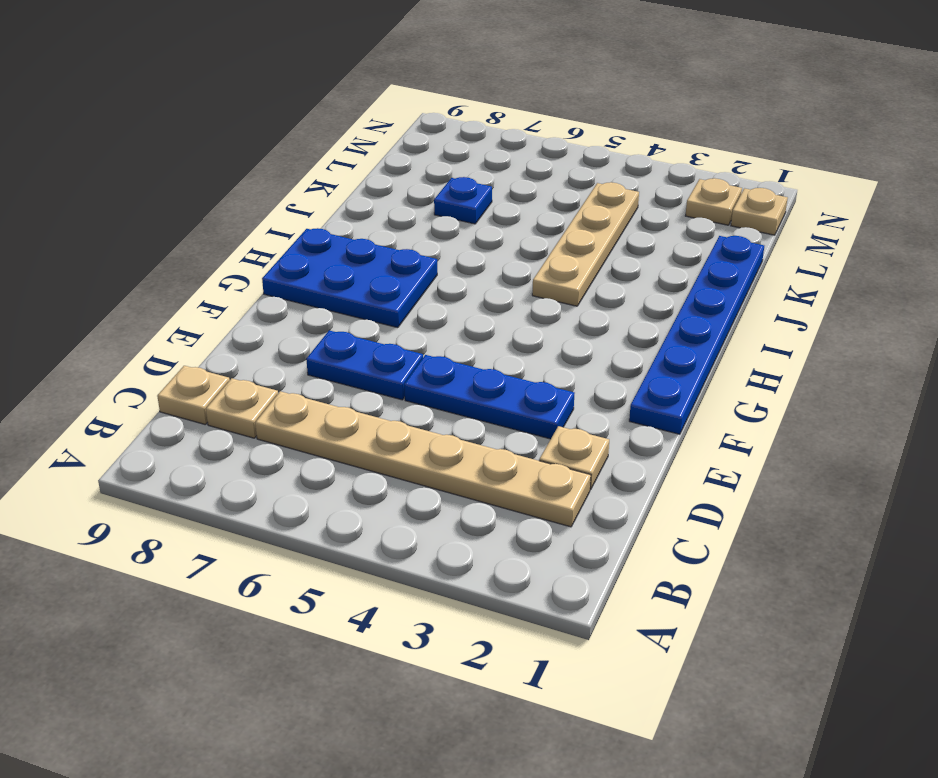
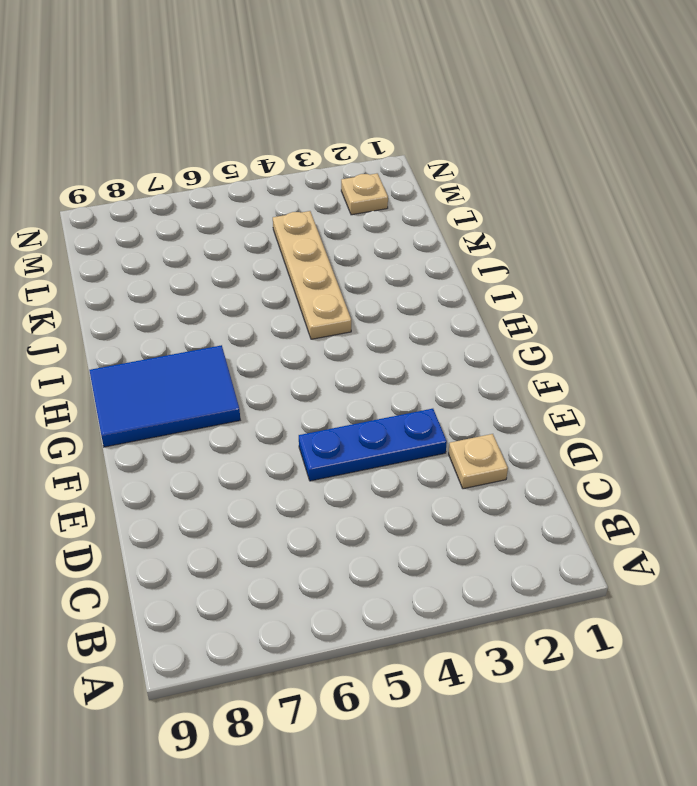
blue 2x3 tile [89,345,240,447] -> blue 2x3 plate [262,228,437,328]
none -> tan 1x6 plate [255,391,591,527]
none -> tan 1x1 plate [206,378,278,438]
none -> tan 1x1 plate [157,366,230,425]

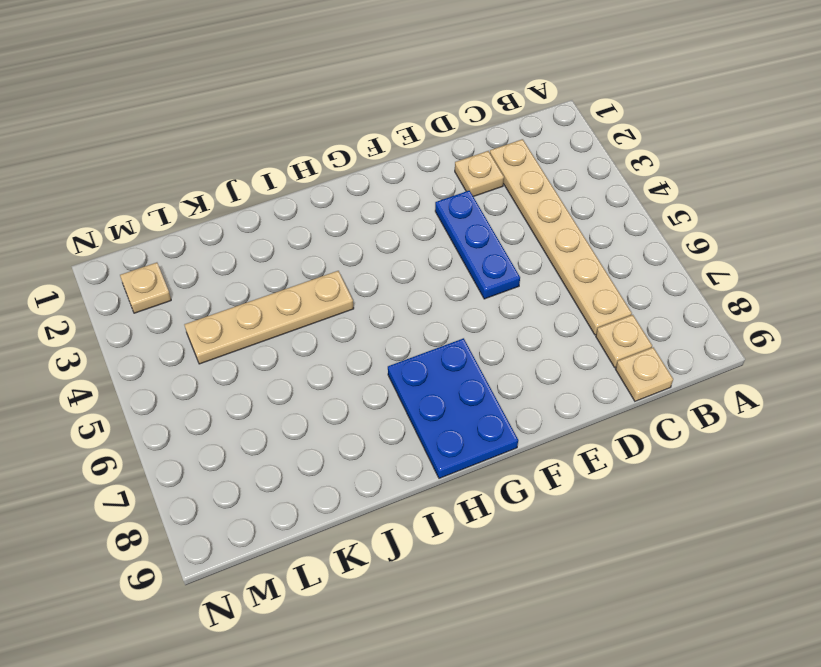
none -> blue 1x2 plate [306,330,423,400]
none -> blue 1x6 plate [629,236,764,434]
none -> blue 1x1 plate [434,177,492,224]

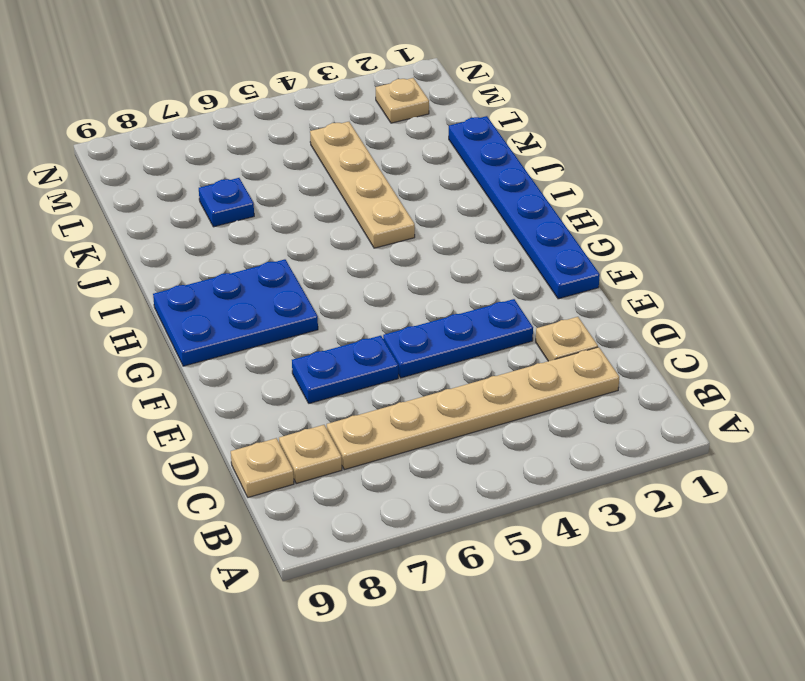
none -> tan 1x1 plate [731,188,788,235]

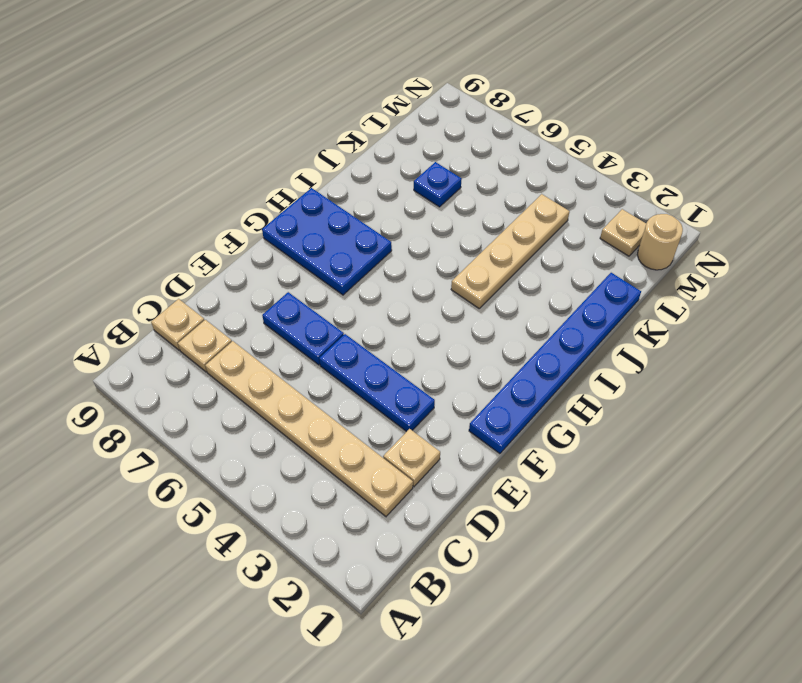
tan 1x1 round brick [637,214,683,270] -> tan 1x1 plate [731,188,788,235]

